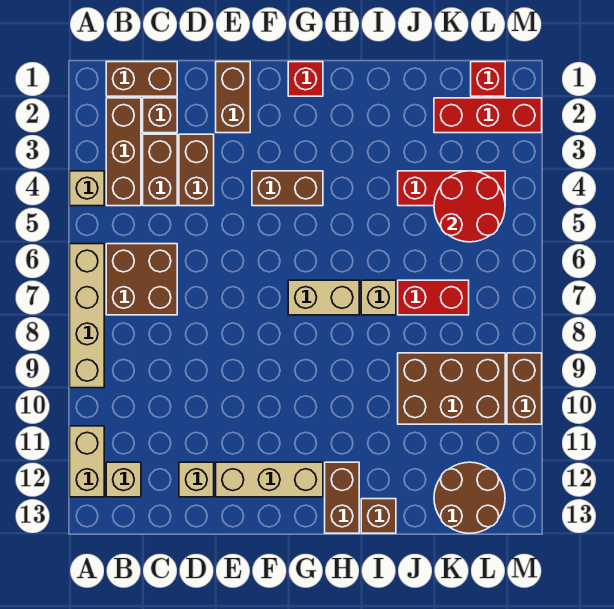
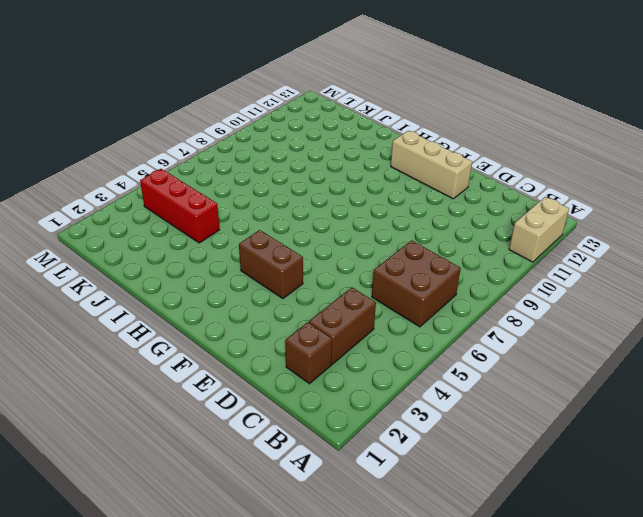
none -> tan 1x1 brick [70,171,104,206]
none -> tan 1x4 brick [70,244,104,388]
none -> brown 1x2 brick [106,62,177,96]

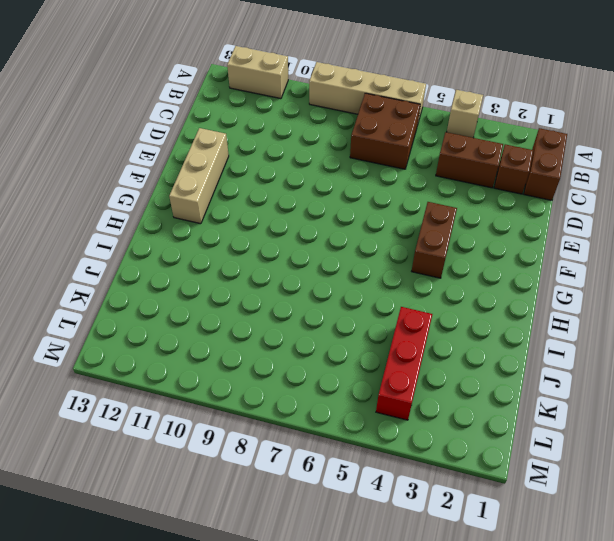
none -> brown 1x3 brick [106,98,141,206]
none -> tan 1x1 brick [106,462,141,497]
none -> brown 1x2 brick [179,134,214,206]

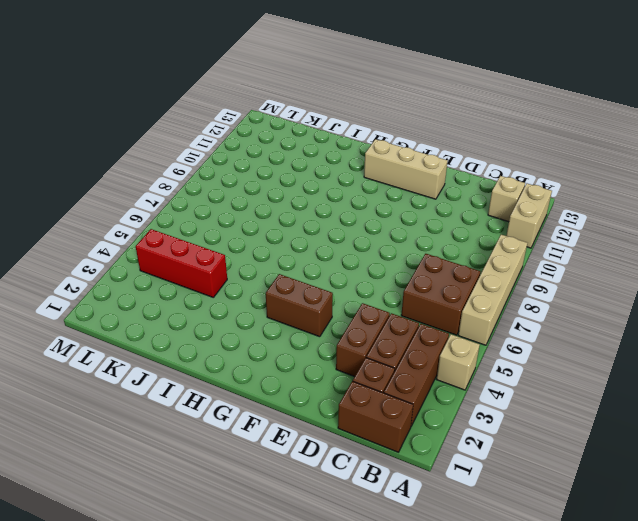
none -> tan 1x1 brick [179,462,214,497]
none -> brown 1x2 brick [216,62,250,133]
none -> red 1x1 brick [288,62,323,96]

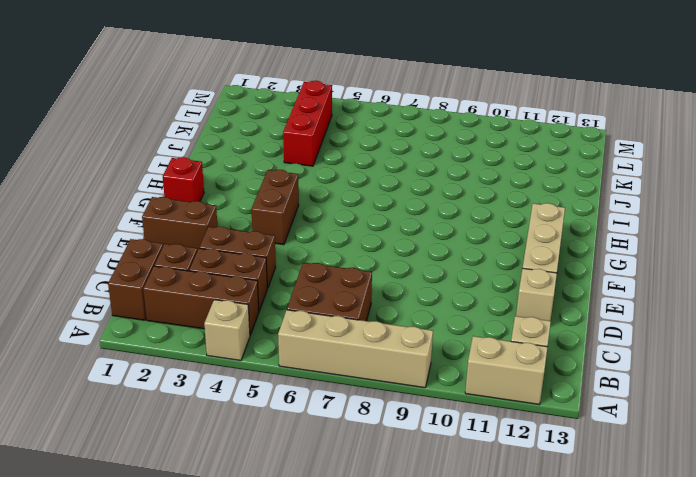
none -> tan 1x2 brick [288,280,359,315]
none -> brown 1x2 brick [325,462,359,533]
none -> tan 1x1 brick [361,280,396,315]

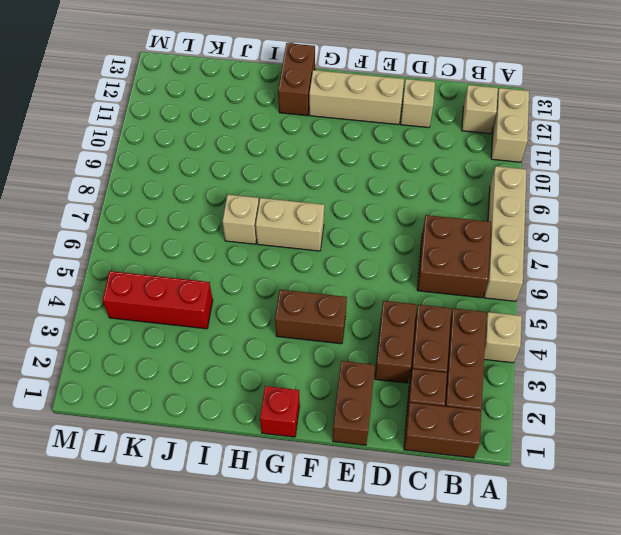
none -> brown 1x1 brick [361,499,396,533]
none -> red 1x2 brick [398,280,469,315]
none -> brown 2x3 brick [398,353,505,424]

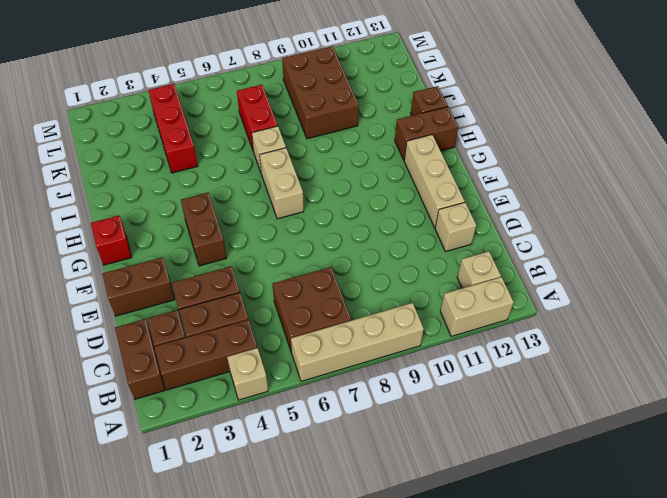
none -> red 1x3 brick [434,98,542,133]
none -> brown 2x2 round brick [434,462,505,533]
none -> red 1x1 brick [471,62,505,96]

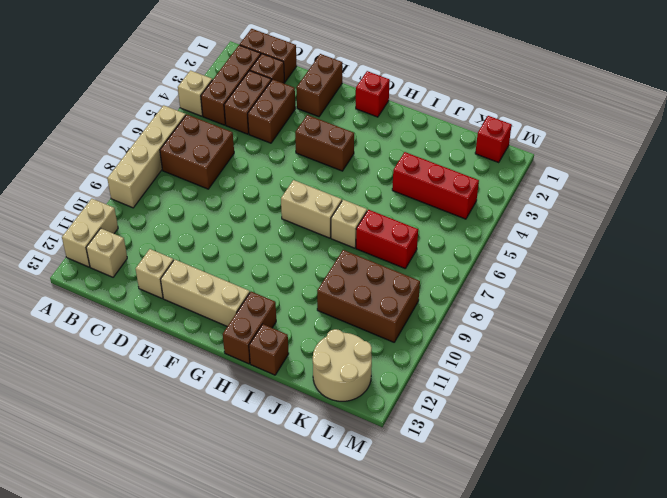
tan 2x2 round brick [313,329,372,401] -> brown 2x2 round brick [434,462,505,533]
none -> red 1x3 brick [434,98,542,133]
none -> brown 1x2 brick [507,353,542,424]
none -> red 2x2 round brick [434,171,505,242]

